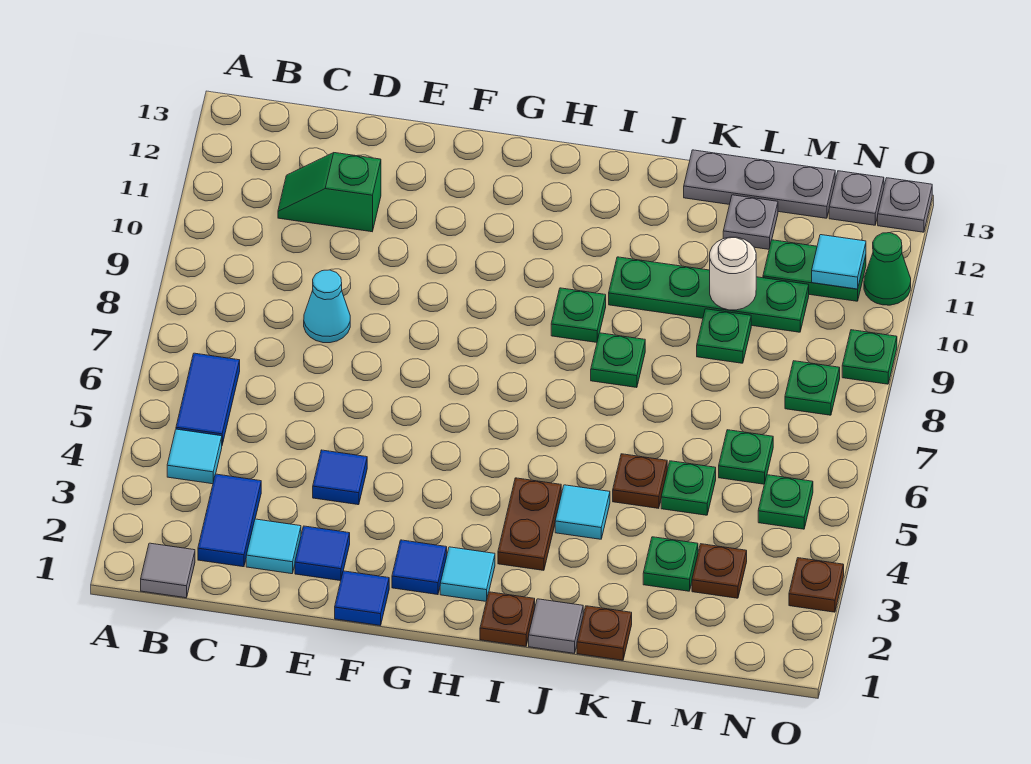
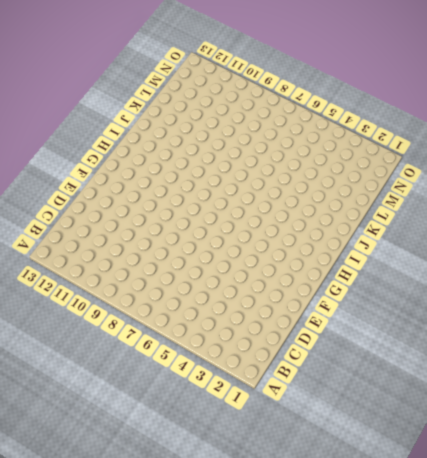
none -> grey 1x1 tile [141,543,195,598]
none -> cyan 1x1 tile [167,429,222,484]
none -> blue 1x2 tile [176,353,240,444]
none -> blue 1x2 tile [198,474,261,567]

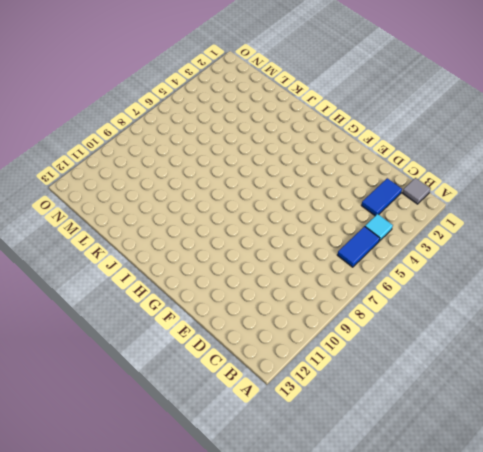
none -> green 1x2 slope [278,153,381,232]
none -> cyan 1x1 tile [246,519,301,574]
none -> cyan 1x1 cone [304,270,350,343]
none -> blue 1x1 tile [295,526,350,581]

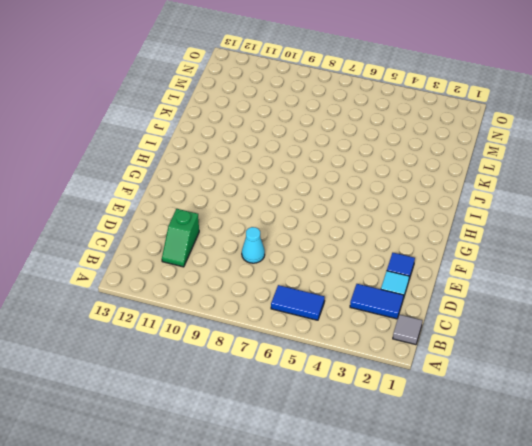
none -> cyan 1x1 tile [167,429,222,484]
none -> blue 1x1 tile [313,450,367,505]
none -> blue 1x1 tile [335,571,389,626]
none -> blue 1x1 tile [392,540,447,595]

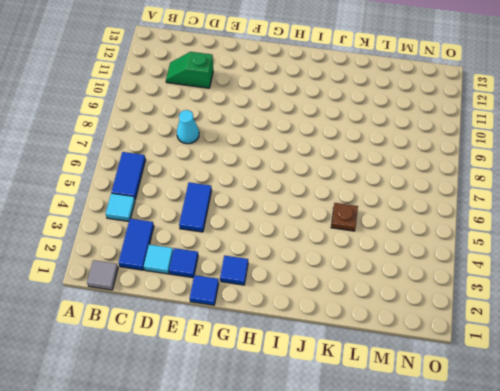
blue 1x2 tile [179,182,212,232] -> blue 1x1 tile [313,450,367,505]
none -> cyan 1x1 tile [440,547,495,601]
none -> brown 1x1 plate [480,592,535,646]
none -> brown 1x2 plate [498,478,561,570]
none -> green 1x1 plate [551,288,606,343]

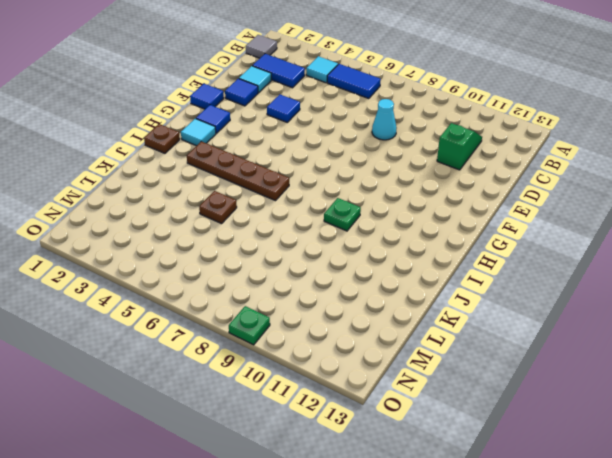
brown 1x4 plate [187,141,289,201] -> brown 1x2 plate [498,478,561,570]
none -> grey 1x1 tile [529,599,583,653]
none -> cyan 1x1 tile [555,485,610,539]
none -> green 1x1 plate [591,333,645,388]
none -> green 1x4 plate [609,257,809,332]

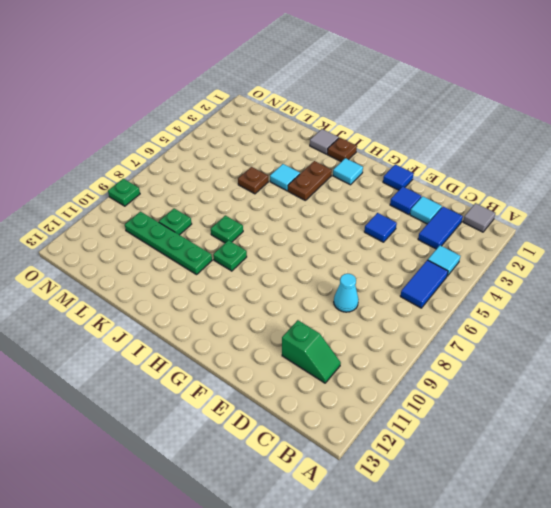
none -> blue 1x1 tile [392,540,447,595]
none -> brown 1x1 plate [577,606,632,660]
none -> grey 1x3 plate [684,150,835,218]
none -> green 1x1 plate [643,537,698,591]

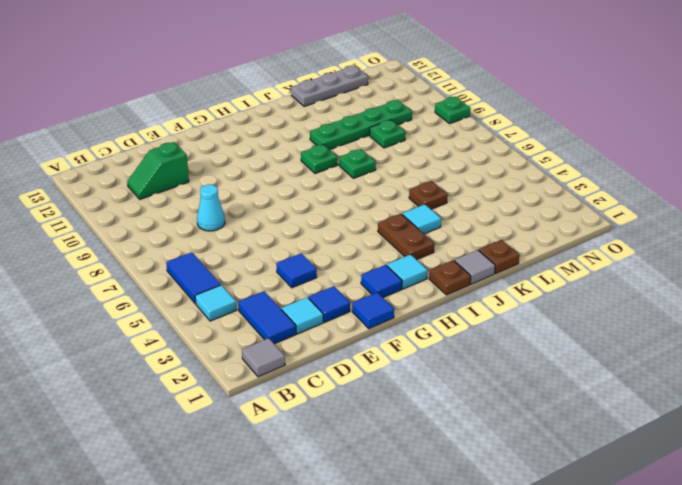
none -> green 1x1 plate [643,537,698,591]
none -> green 1x1 plate [661,461,716,515]
none -> grey 1x1 plate [723,195,778,249]
none -> brown 1x1 plate [692,544,747,598]

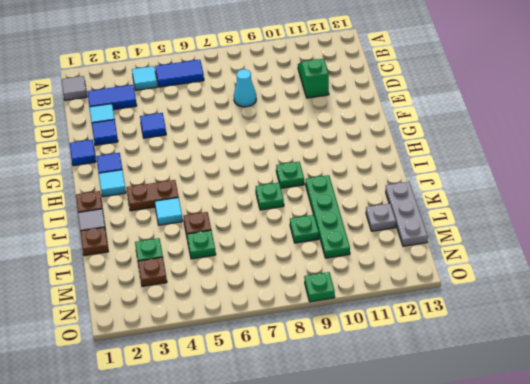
none -> green 1x1 plate [719,430,773,484]
none -> green 1x2 plate [763,240,866,301]
none -> green 1x1 plate [758,475,813,529]
none -> green 1x1 plate [785,361,840,415]

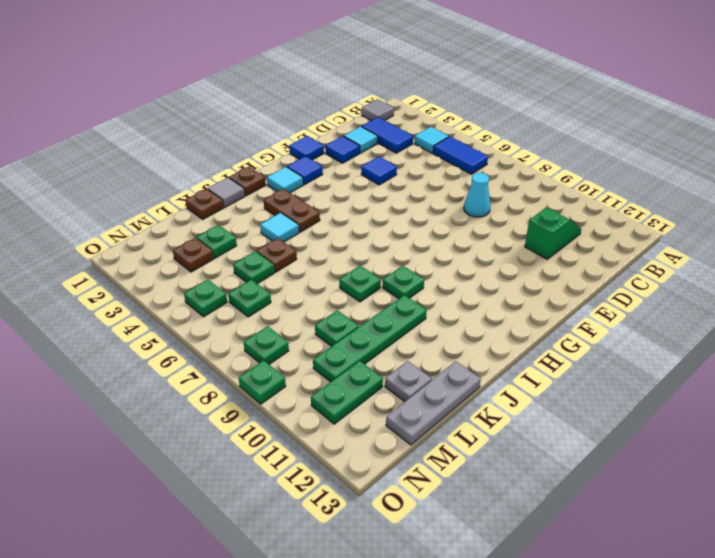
none -> grey 1x1 plate [829,171,884,225]
none -> brown 1x1 plate [789,558,844,612]
none -> green 1x1 cone [864,233,911,305]
none -> grey 1x1 plate [878,178,932,232]

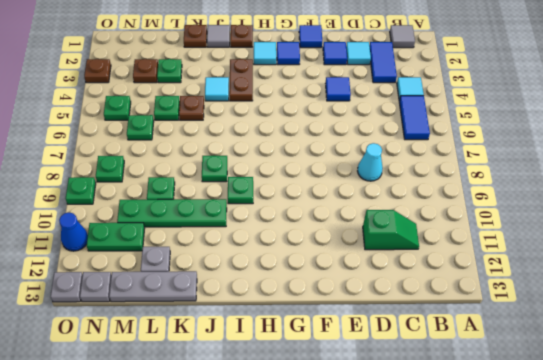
blue 1x1 cone [59,213,88,251] -> green 1x1 cone [864,233,911,305]
none -> white 1x1 round brick [710,237,756,310]
none -> cyan 1x1 tile [812,235,866,289]

